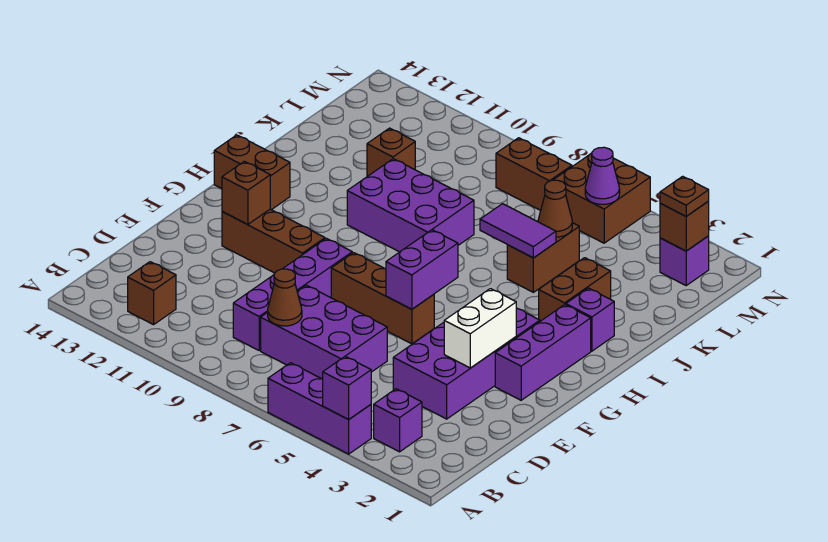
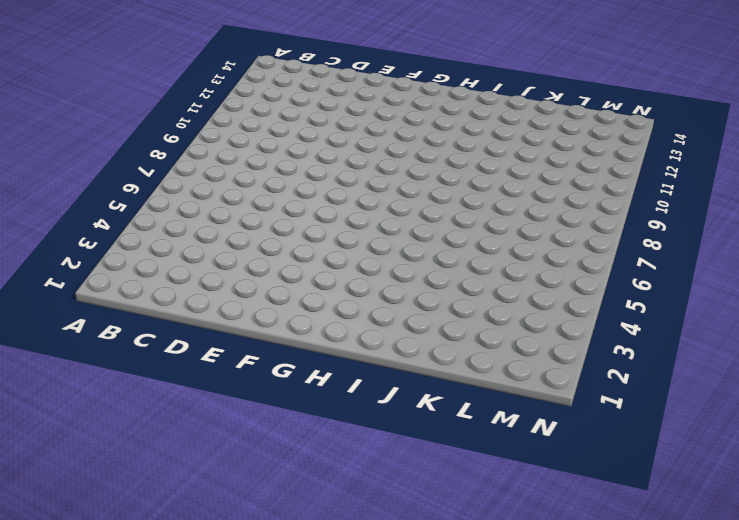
none -> purple 1x3 brick [268,363,371,454]
none -> purple 1x1 brick [374,389,422,452]
none -> brown 1x1 brick [128,262,176,325]

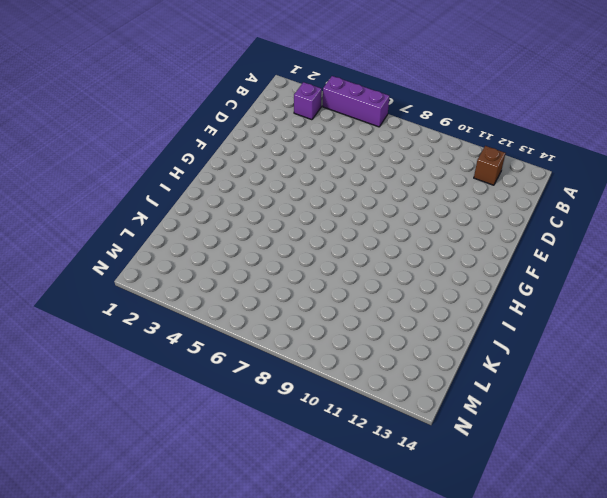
none -> purple 2x3 brick [261,285,387,379]
none -> purple 1x4 brick [233,238,352,350]
none -> purple 2x4 brick [393,308,540,419]

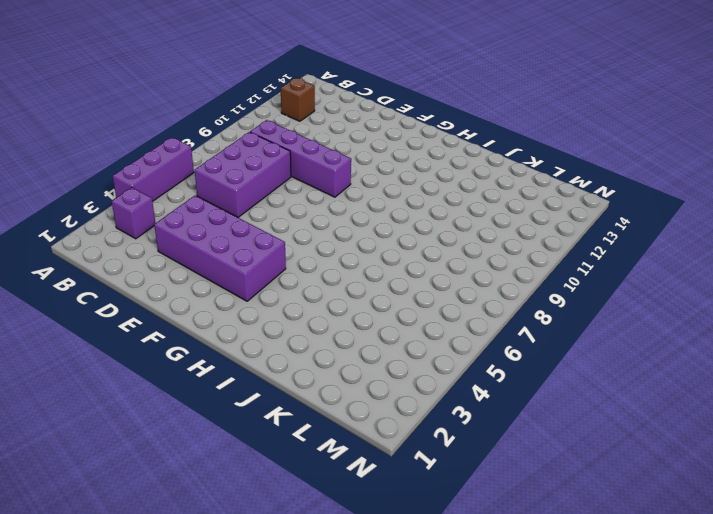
none -> purple 1x3 brick [495,305,591,400]
none -> brown 1x3 brick [331,253,434,344]
none -> brown 1x3 brick [222,209,325,273]

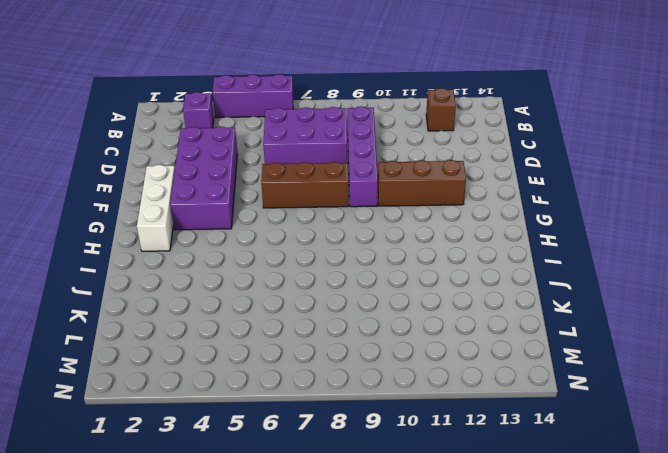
white 1x3 brick [137,165,175,251] -> purple 1x3 brick [495,305,591,400]
none -> brown 1x2 brick [214,135,290,210]
none -> purple 1x1 brick [566,288,614,351]
none -> brown 1x2 brick [539,258,611,321]

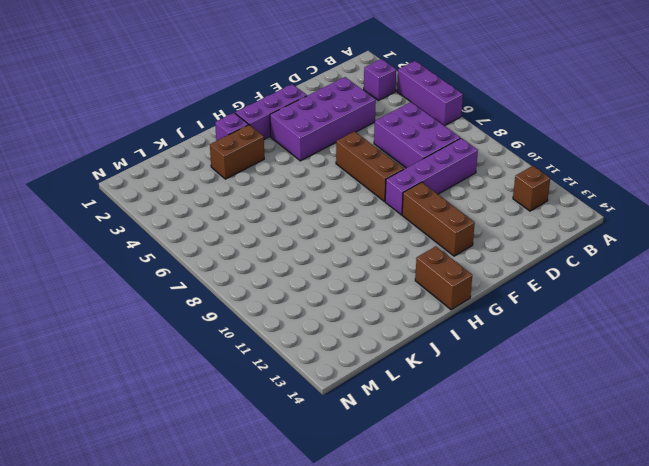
none -> purple 2x3 brick [347,159,474,252]
none -> brown 1x2 brick [507,223,579,292]
none -> brown 1x1 brick [367,128,415,176]

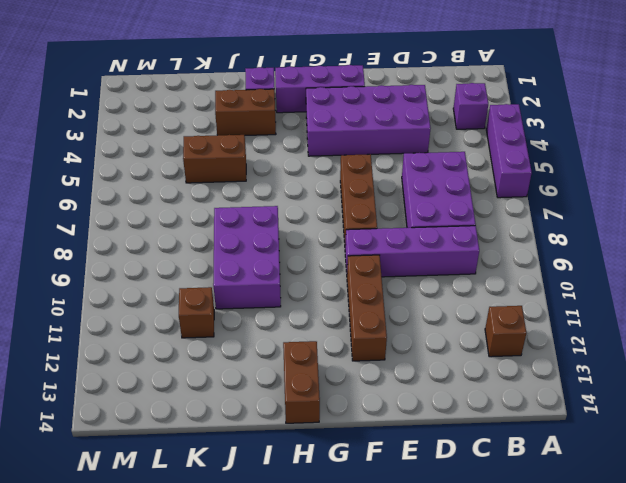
none -> purple 1x1 brick [660,236,709,285]
none -> brown 2x2 brick [554,153,650,243]
none -> brown 1x2 brick [496,138,572,211]

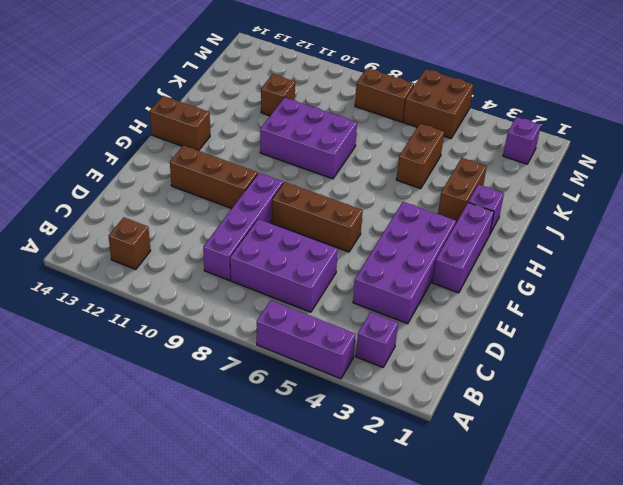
none -> purple 1x1 brick [323,356,371,419]
none -> brown 1x1 cone [268,269,302,326]
none -> white 1x2 brick [444,289,516,368]

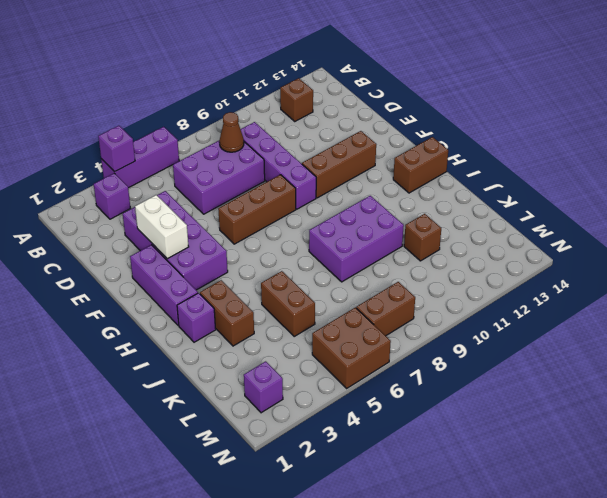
none -> purple 1x2 brick [386,230,458,309]
none -> brown 1x1 brick [222,161,270,225]
none -> purple 1x2 tile [480,204,556,258]

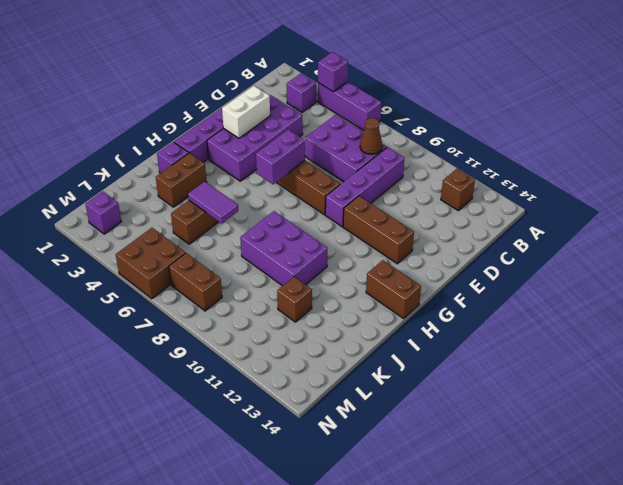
none -> brown 1x1 brick [222,161,270,225]
none -> brown 1x1 cone [538,180,572,237]
none -> brown 1x1 brick [660,202,709,251]

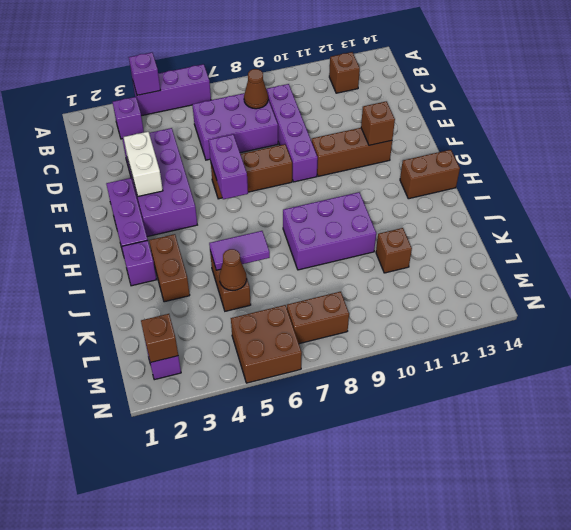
none -> purple 1x1 cone [585,147,620,204]
none -> brown 1x1 plate [660,176,709,216]

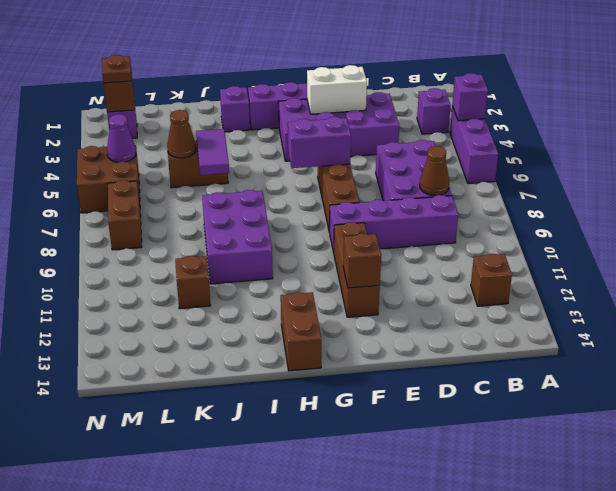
none -> brown 1x2 brick [539,258,611,321]

